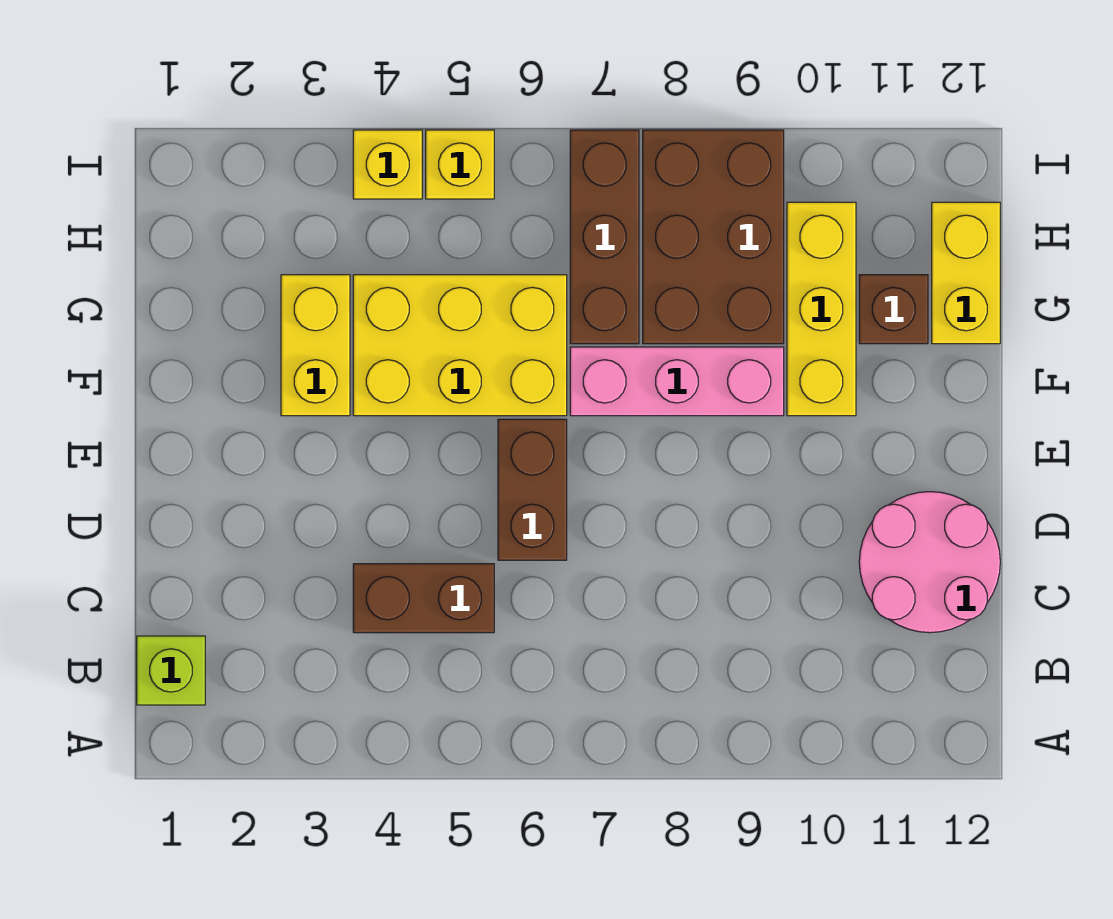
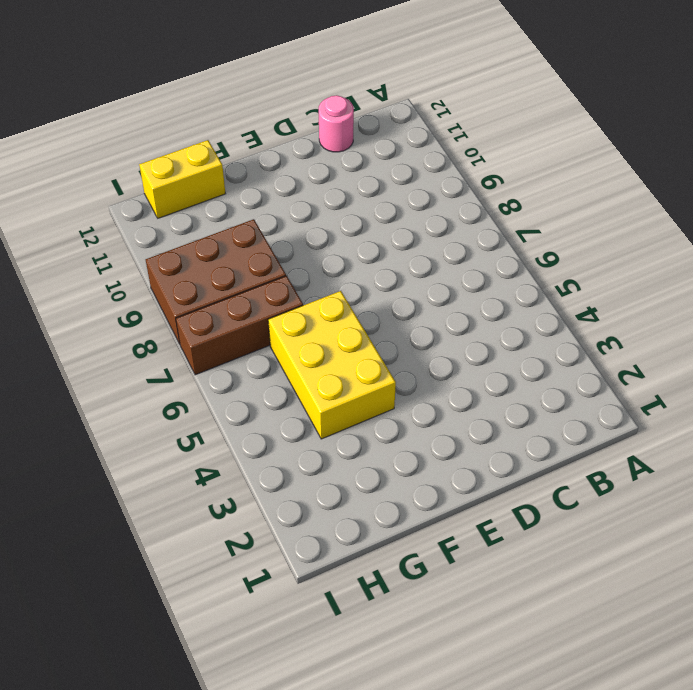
pink 1x1 round brick [319,95,354,152] -> pink 2x2 round brick [859,492,1000,633]
none -> lime 1x1 brick [137,636,205,705]
none -> brown 1x2 brick [353,564,494,633]
none -> brown 1x2 brick [498,419,567,560]

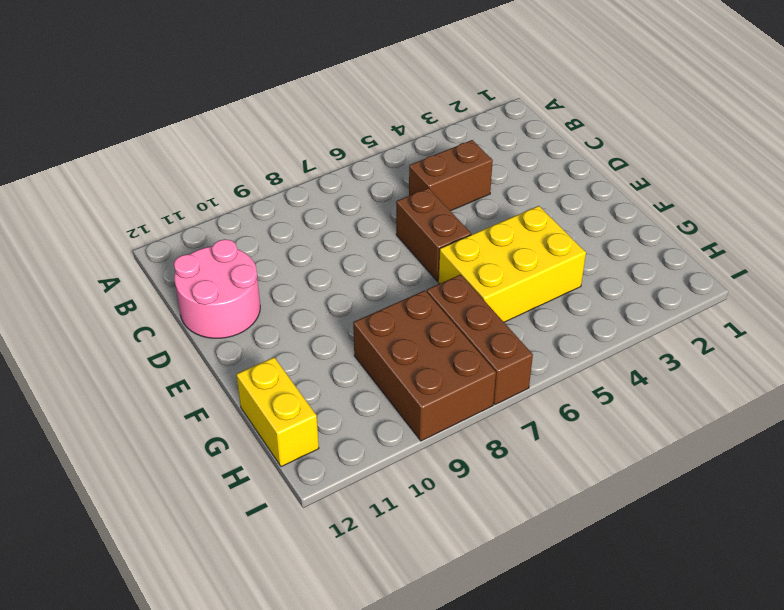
none -> lime 1x1 brick [137,636,205,705]
none -> yellow 1x2 brick [281,275,350,416]
none -> pink 1x3 brick [570,347,784,416]

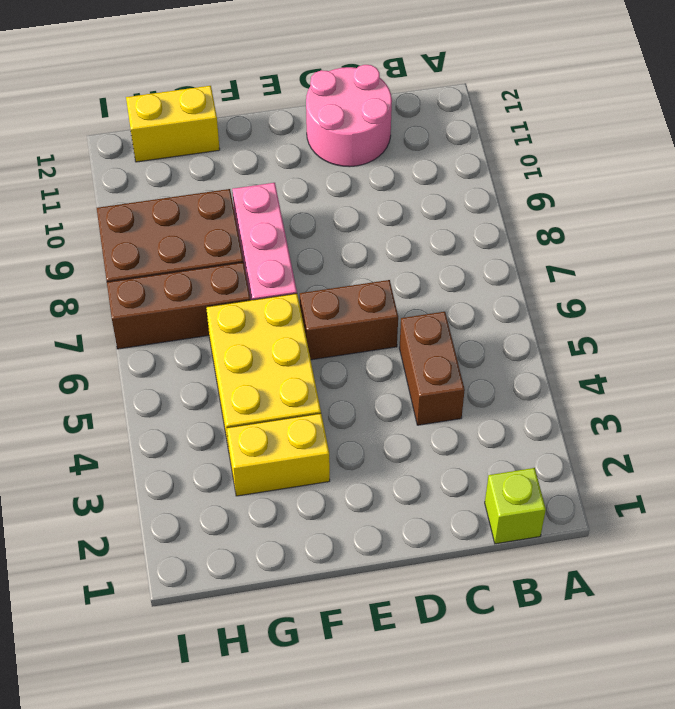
none -> yellow 1x3 brick [787,202,856,416]
none -> brown 1x1 brick [859,275,928,344]
none -> yellow 1x1 brick [353,130,422,199]

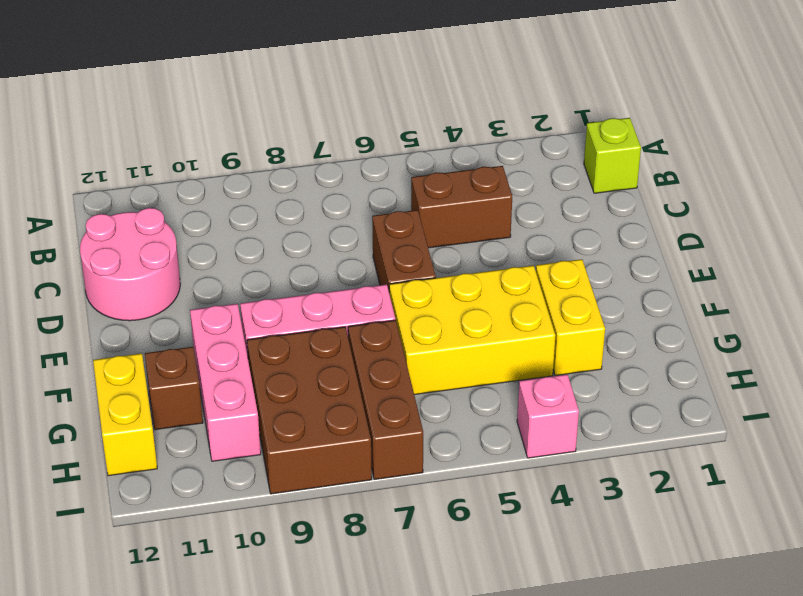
pink 1x3 brick [190,304,261,461] -> yellow 1x3 brick [787,202,856,416]
pink 1x1 brick [517,374,579,458] -> yellow 1x1 brick [353,130,422,199]
none -> yellow 1x1 brick [426,130,494,199]

